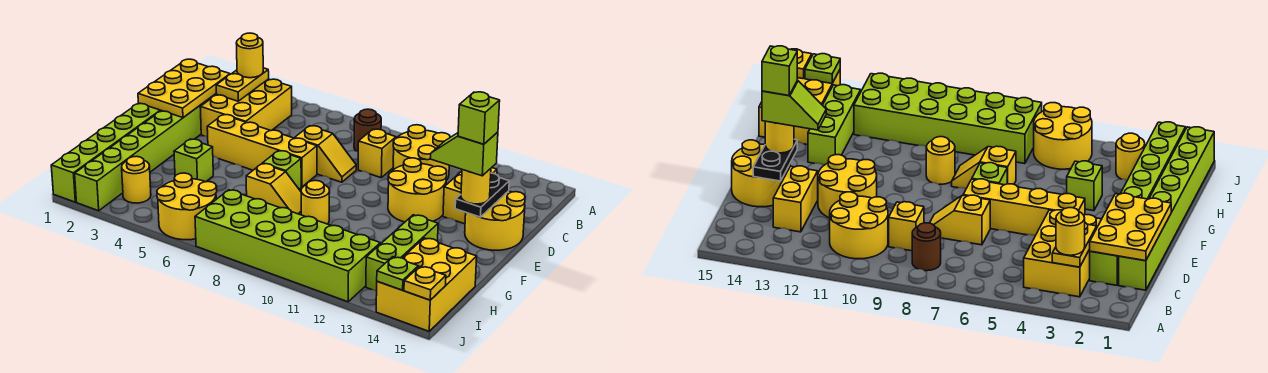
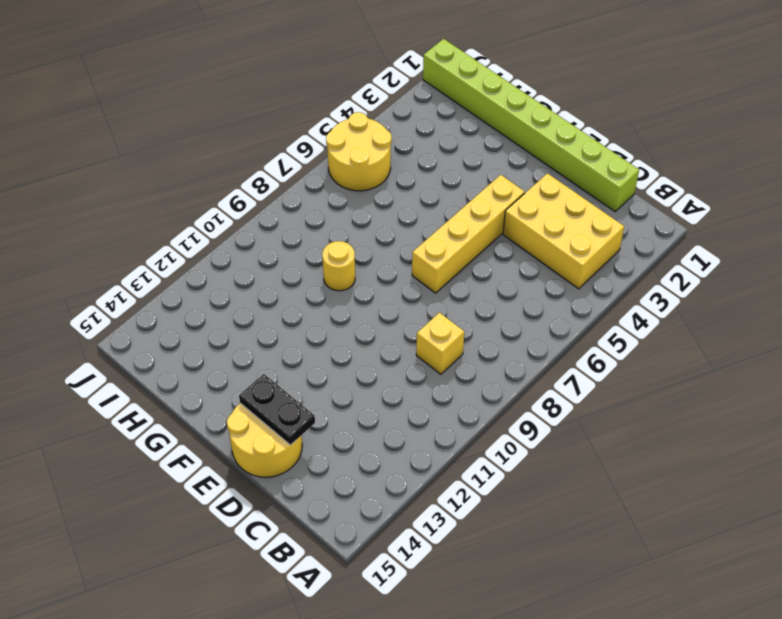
none -> brown 1x1 round brick [354,109,381,152]
none -> yellow 2x2 round brick [393,125,450,180]
none -> lime 1x8 brick [75,94,217,211]

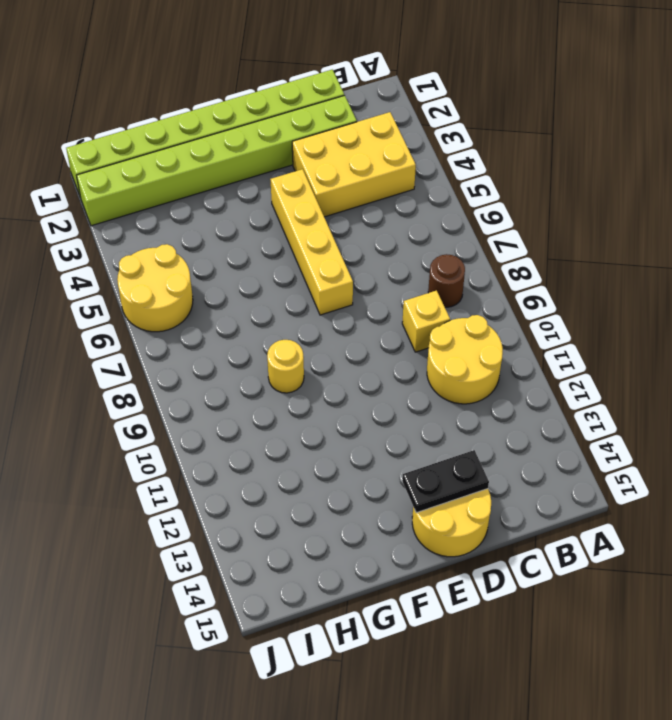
none -> yellow 1x2 brick [443,168,497,224]
none -> yellow 1x2 slope [295,126,356,182]
none -> yellow 2x2 round brick [388,158,447,222]

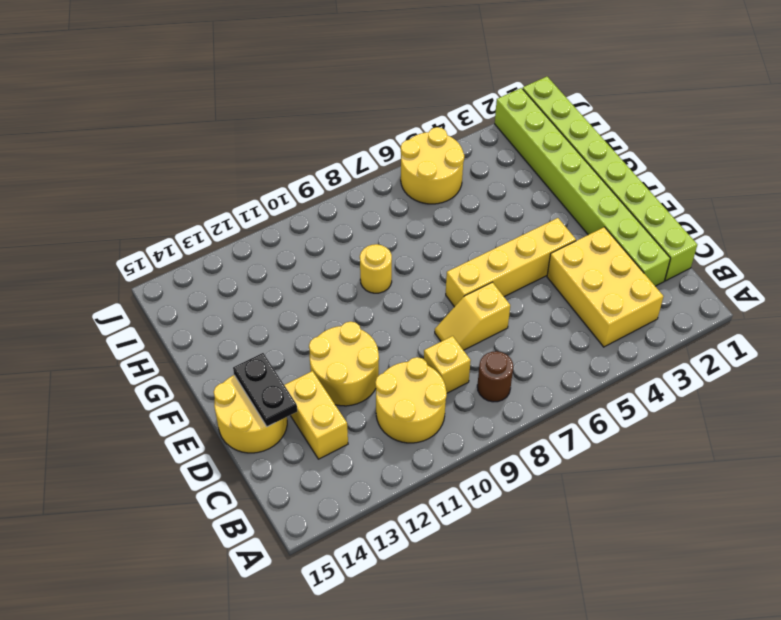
none -> lime 1x1 brick [263,151,301,189]
none -> lime 1x1 brick [174,139,213,182]
none -> yellow 1x2 slope [246,164,301,215]

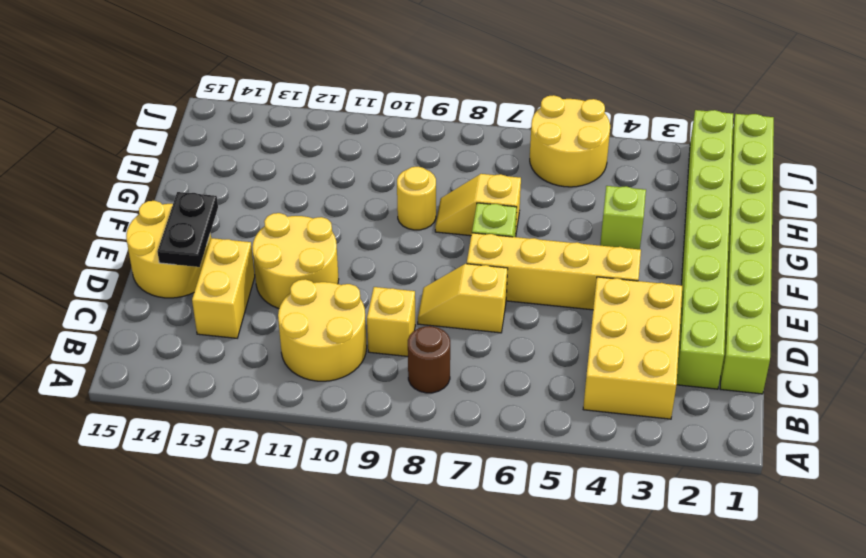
none -> lime 1x3 brick [366,215,438,291]
none -> yellow 2x3 brick [376,238,477,331]
none -> yellow 1x1 round brick [122,156,151,203]

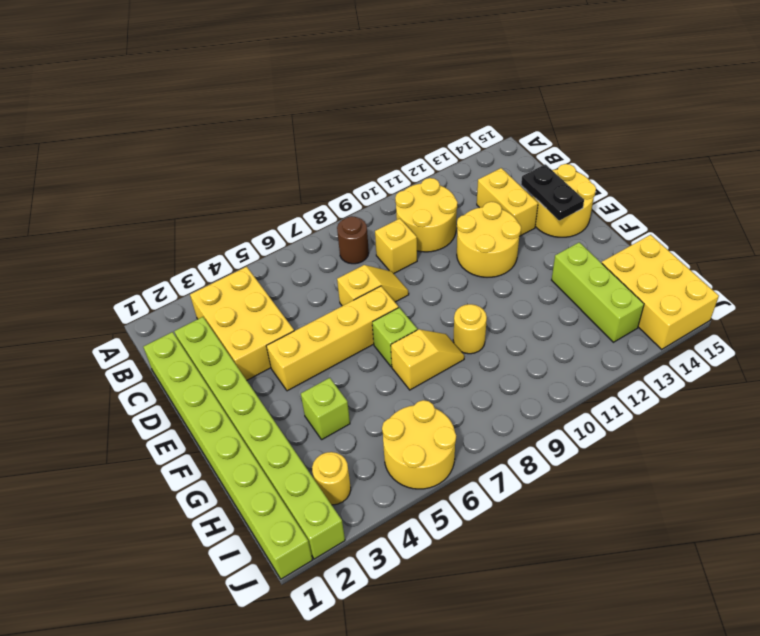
none -> lime 2x6 brick [195,190,380,302]
none -> yellow 1x2 plate [216,68,269,101]
none -> yellow 2x3 plate [138,59,230,118]

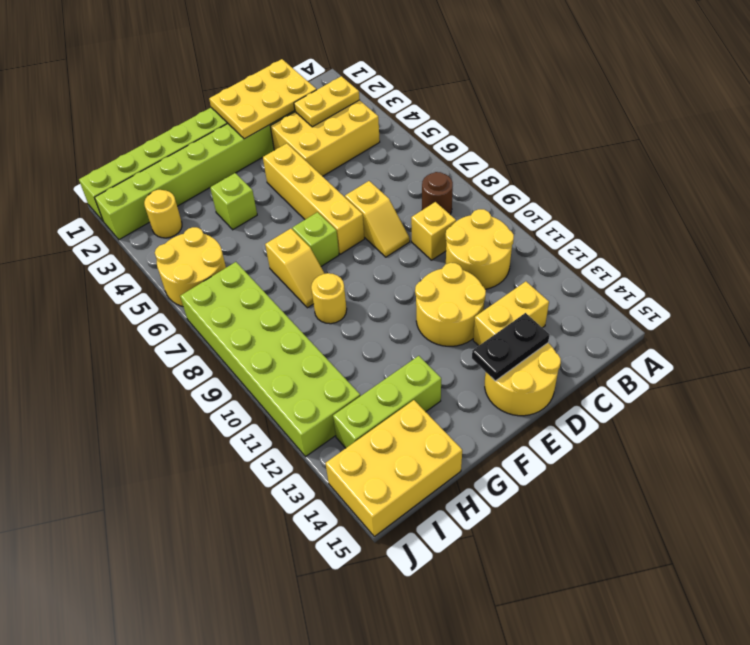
none -> lime 1x1 plate [377,257,418,290]
none -> yellow 1x1 plate [404,266,446,300]
none -> yellow 1x1 round brick [236,33,263,78]

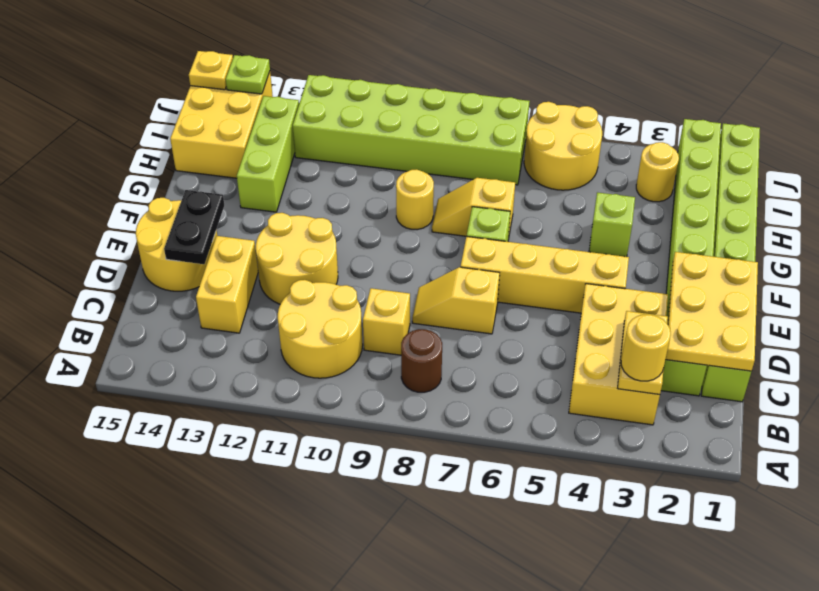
none -> yellow 1x1 round brick [461,169,491,204]
none -> lime 1x2 slope [430,132,498,176]
none -> lime 1x1 brick [458,92,500,144]

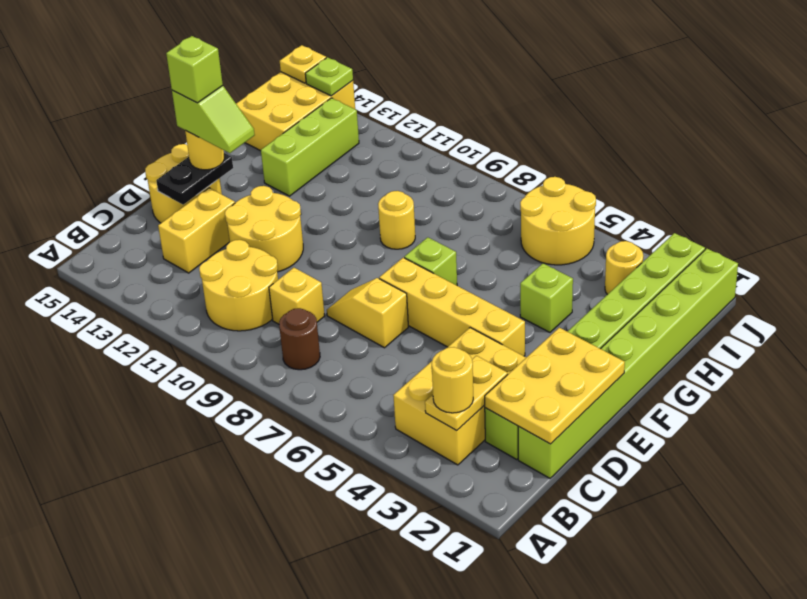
none -> yellow 1x2 slope [246,164,301,215]
none -> lime 2x6 brick [195,190,380,302]

